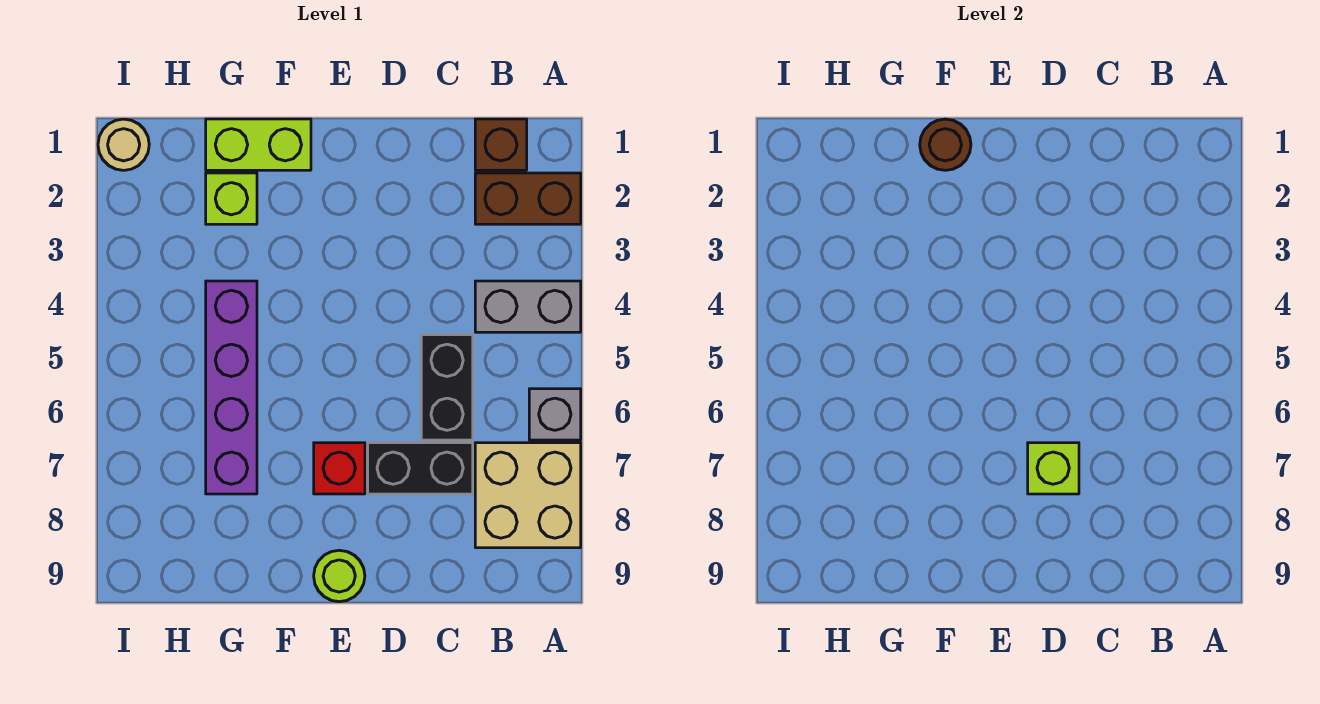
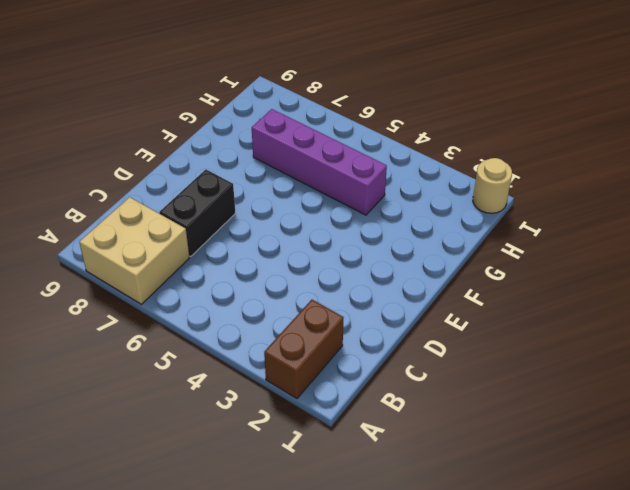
none -> grey 1x2 brick [475,281,581,332]
none -> grey 1x1 brick [529,389,581,440]
none -> brown 1x1 brick [475,119,527,170]

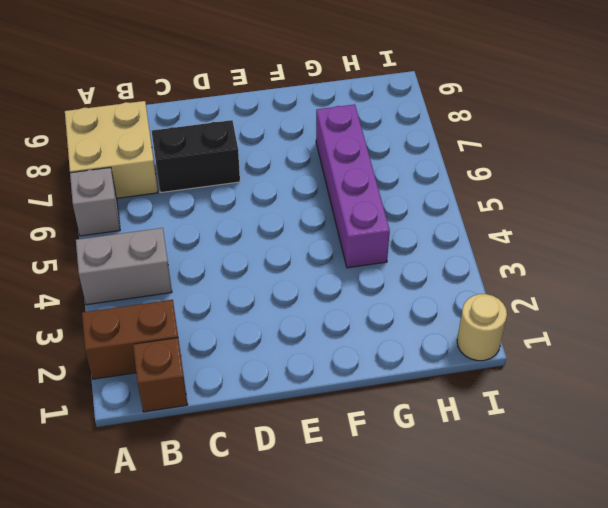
none -> black 1x2 brick [421,335,473,440]
none -> red 1x1 brick [314,443,365,494]
none -> lime 1x1 round brick [314,550,365,602]

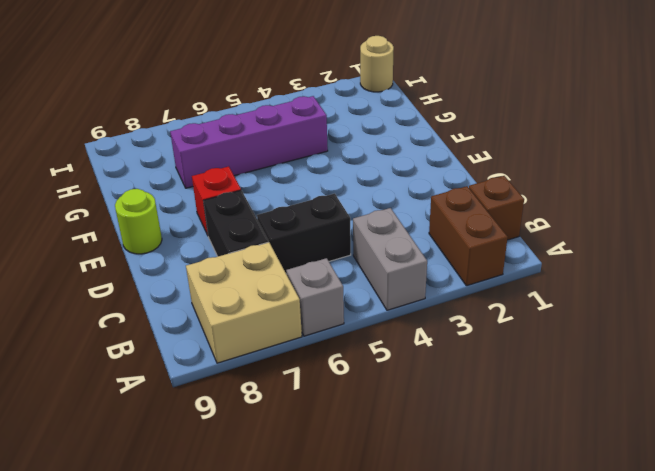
none -> lime 1x2 brick [206,119,311,170]
none -> lime 1x1 brick [206,173,257,224]
none -> lime 1x1 brick [1028,443,1079,494]

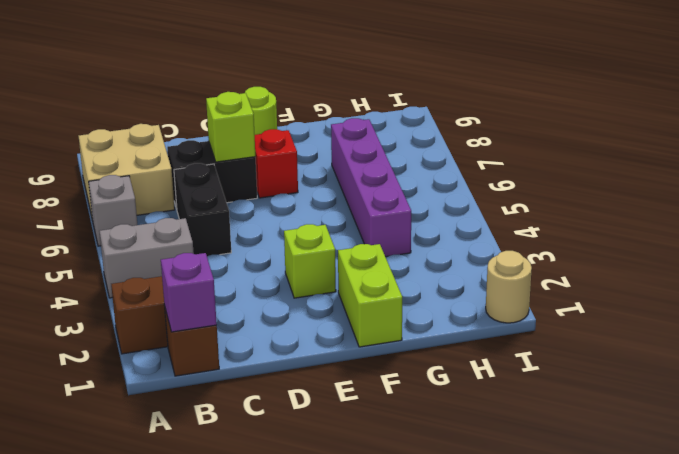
purple 1x1 brick [161,253,217,332] -> none
lime 1x1 brick [284,224,336,298] -> lime 1x1 brick moved to [206,173,257,224]
lime 1x2 brick [338,244,402,347] -> lime 1x2 brick turned to [206,119,311,170]
none -> brown 1x1 round brick [920,119,971,170]

